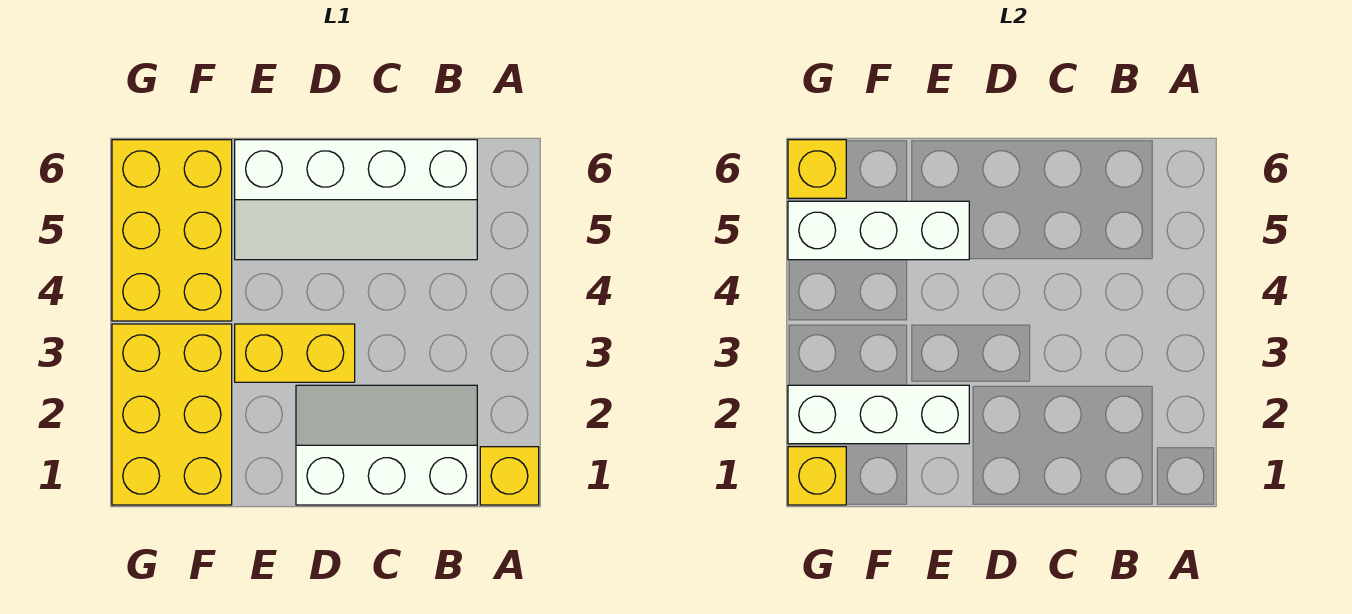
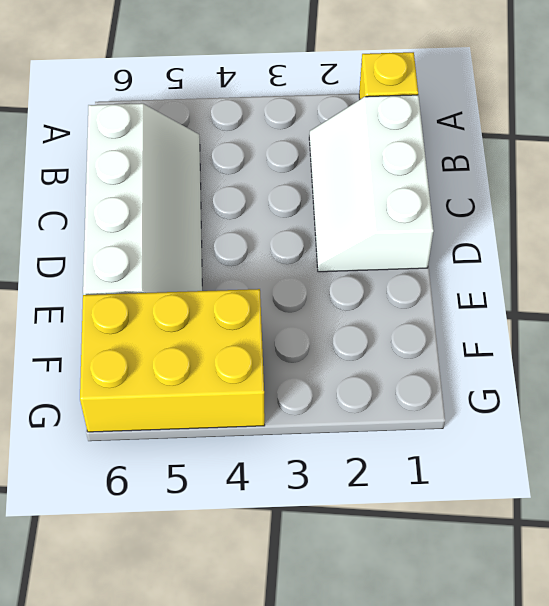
none -> yellow 1x2 brick [235,324,355,382]
none -> yellow 2x3 brick [112,324,232,505]

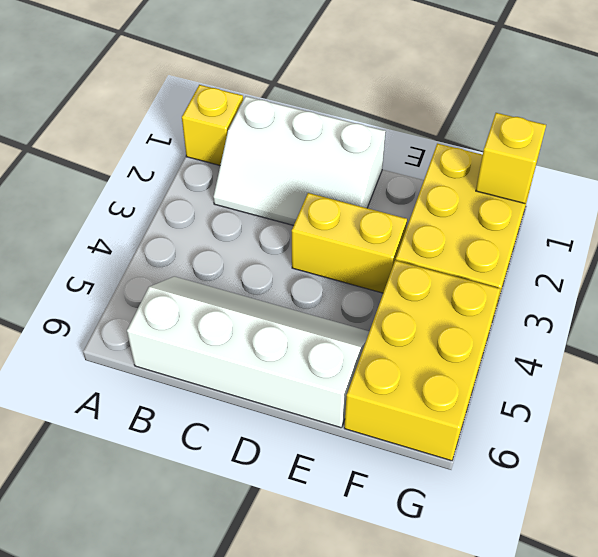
none -> white 1x3 brick [788,385,969,444]
none -> white 1x3 brick [788,201,969,260]

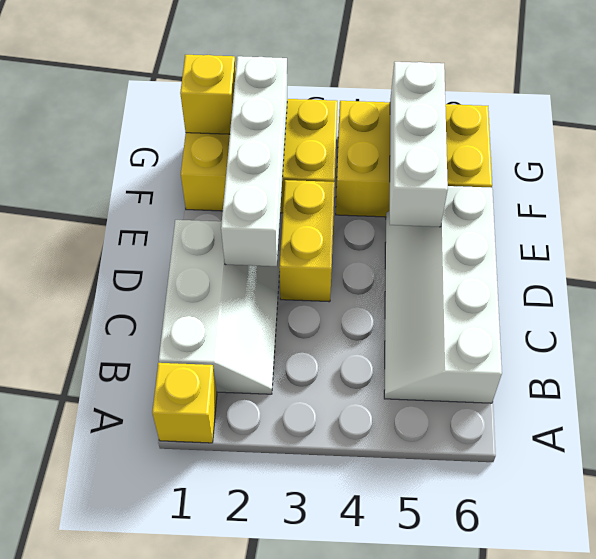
white 1x4 brick [221,56,287,266] -> white 1x3 brick [788,385,969,444]
none -> yellow 1x1 brick [788,140,846,198]

